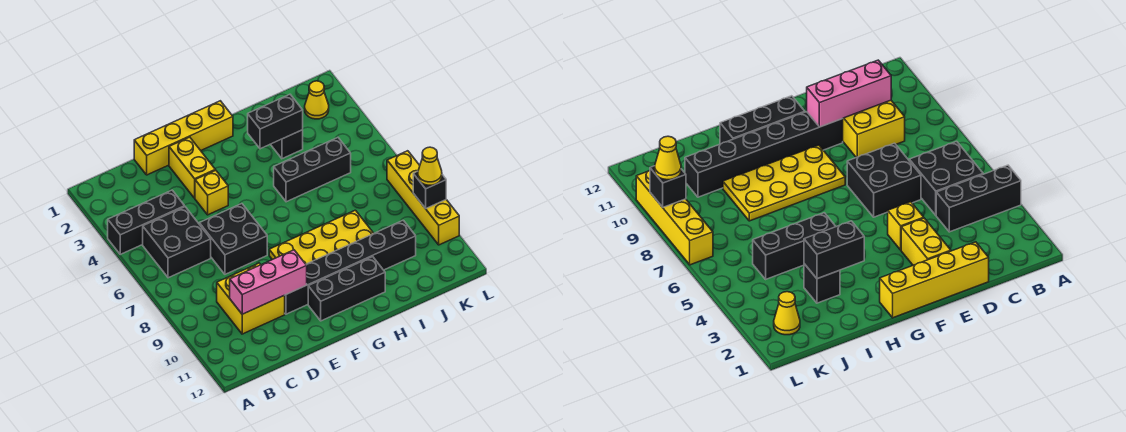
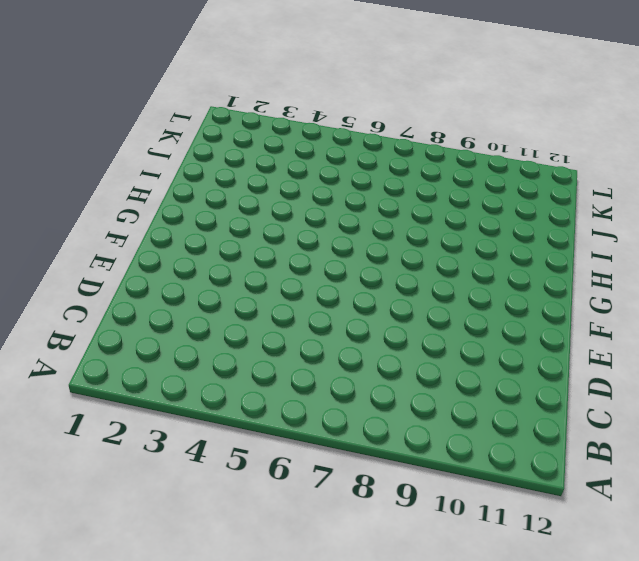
none -> black 1x3 brick [108,190,185,254]
none -> black 2x2 brick [143,207,211,278]
none -> yellow 2x2 brick [217,263,285,334]

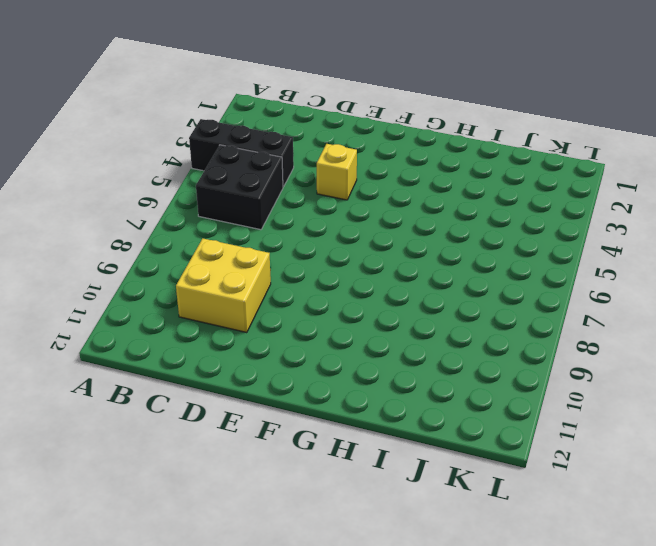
none -> yellow 1x4 brick [134,101,233,175]
none -> black 2x2 brick [199,204,267,274]
none -> yellow 1x2 brick [169,137,215,198]

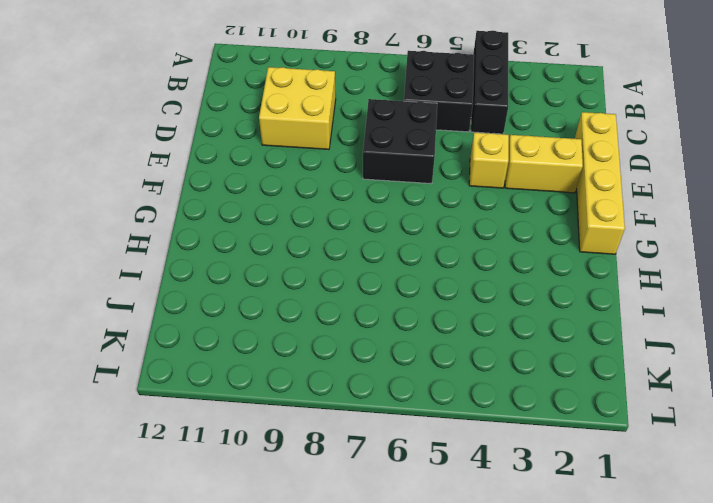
none -> black 1x6 brick [285,220,416,314]
none -> yellow 2x4 plate [269,210,374,264]
none -> black 1x3 brick [308,257,385,321]

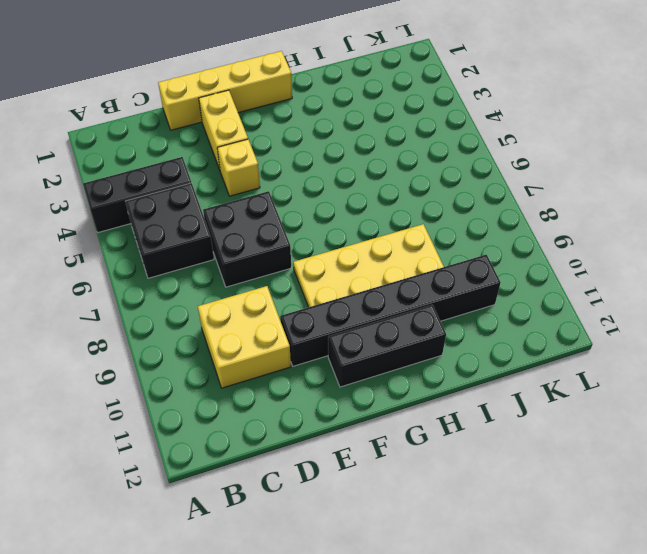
none -> black 1x3 brick [274,138,351,202]
none -> black 1x1 brick [271,130,303,159]
none -> yellow 1x1 cone [305,81,329,119]

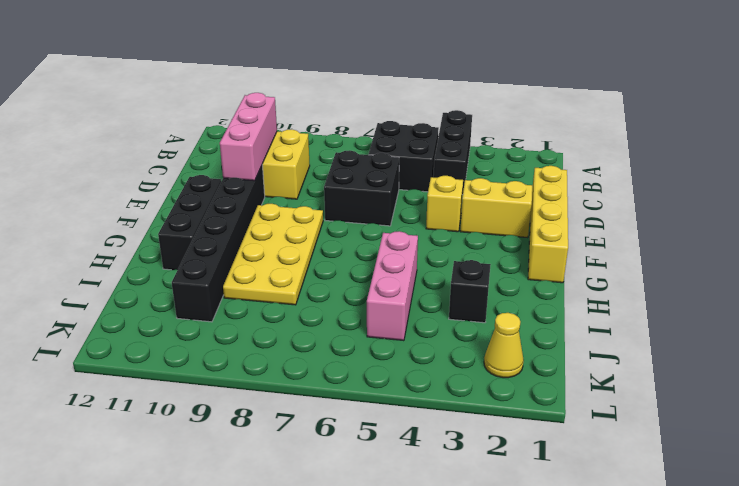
pink 1x3 brick [367,231,418,341] -> black 1x3 brick [274,138,351,202]
none -> yellow 1x4 brick [387,151,459,245]
none -> black 1x2 brick [248,94,303,149]
none -> black 1x1 brick [413,171,446,208]

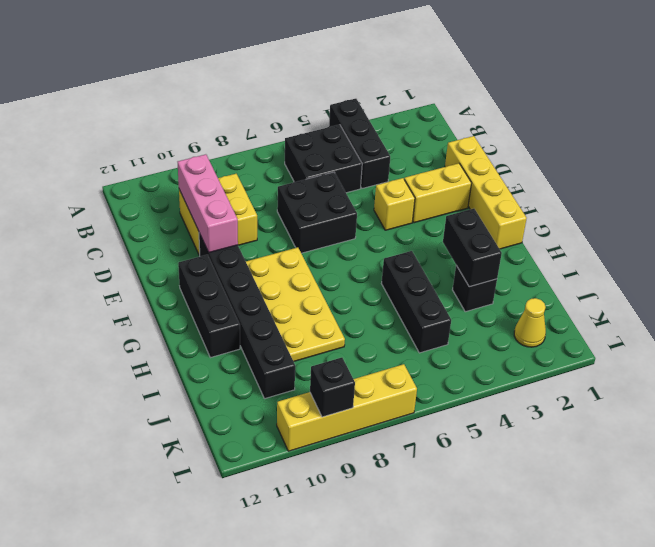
none -> yellow 1x1 cone [418,147,442,185]

